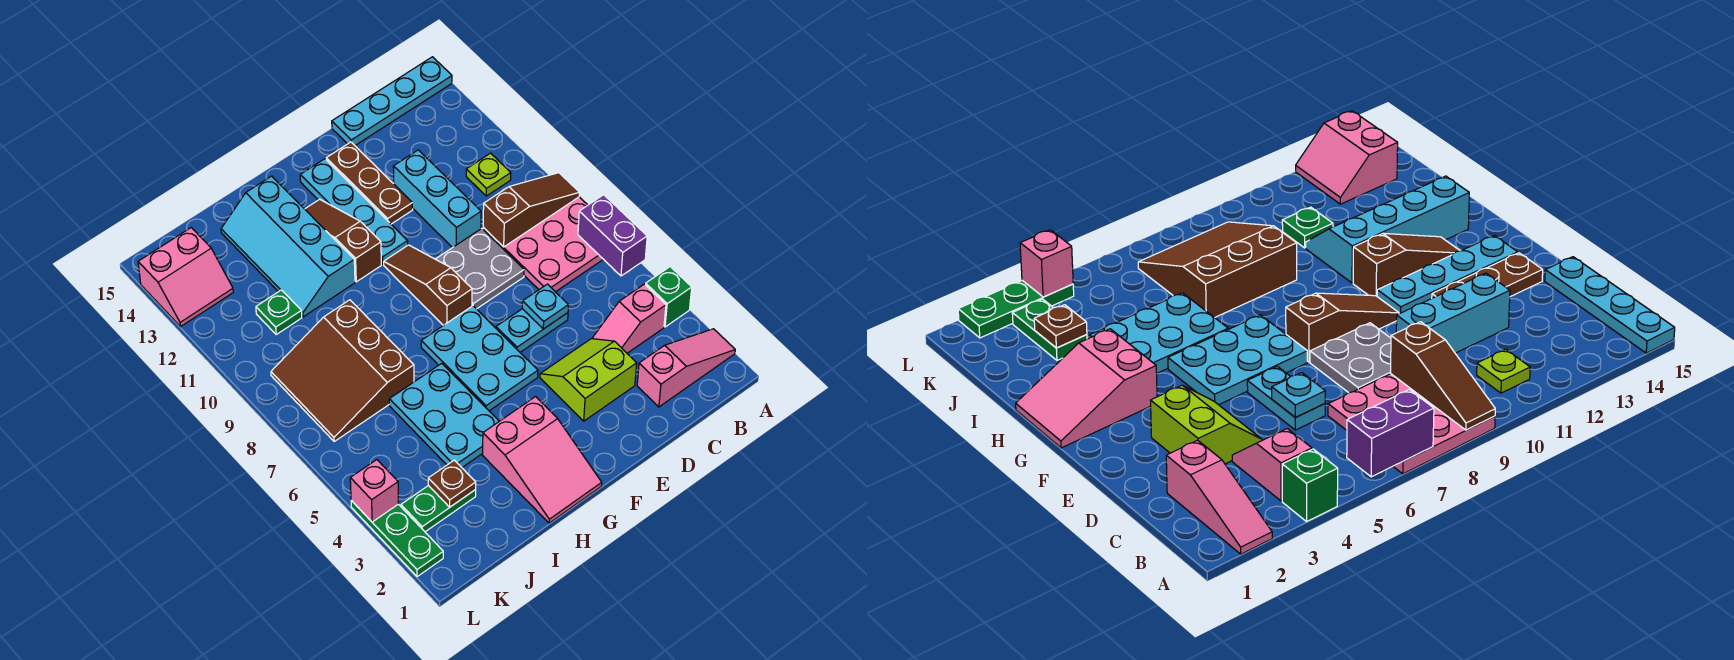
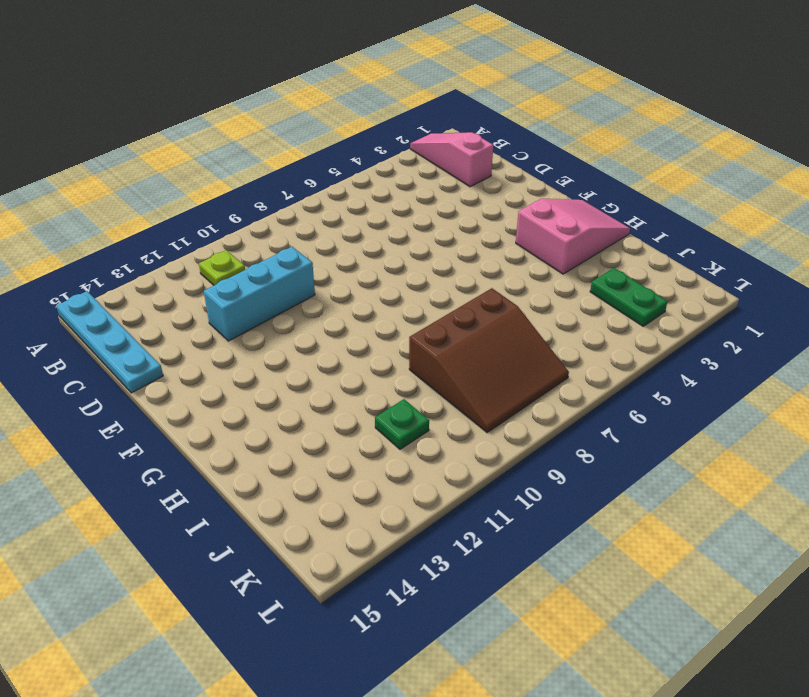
none -> green 1x1 brick [646,267,692,327]
none -> pink 3x3 plate [483,197,603,292]
none -> pink 1x2 slope [592,284,666,353]

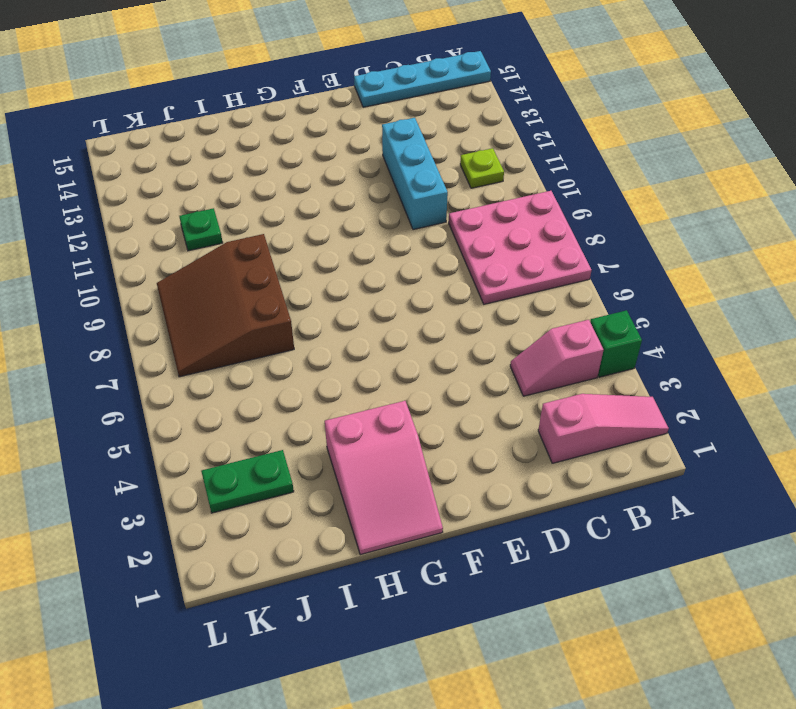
none -> lime 2x2 slope [540,339,637,421]
none -> cyan 1x2 plate [496,309,568,352]
none -> grey 2x2 plate [436,228,524,309]

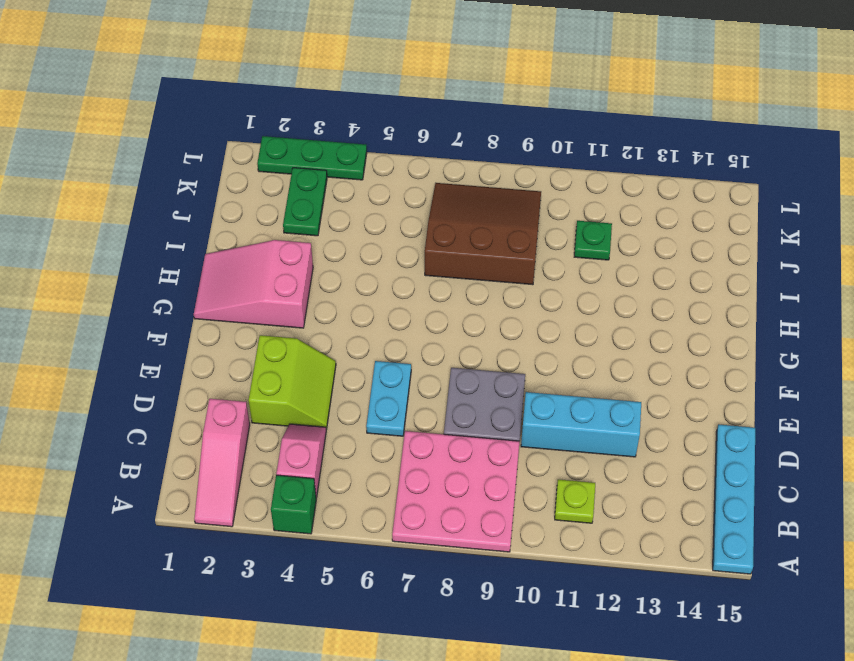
none -> brown 1x3 plate [326,142,413,224]
none -> cyan 2x3 plate [421,306,538,411]
none -> brown 1x3 slope [384,245,472,325]

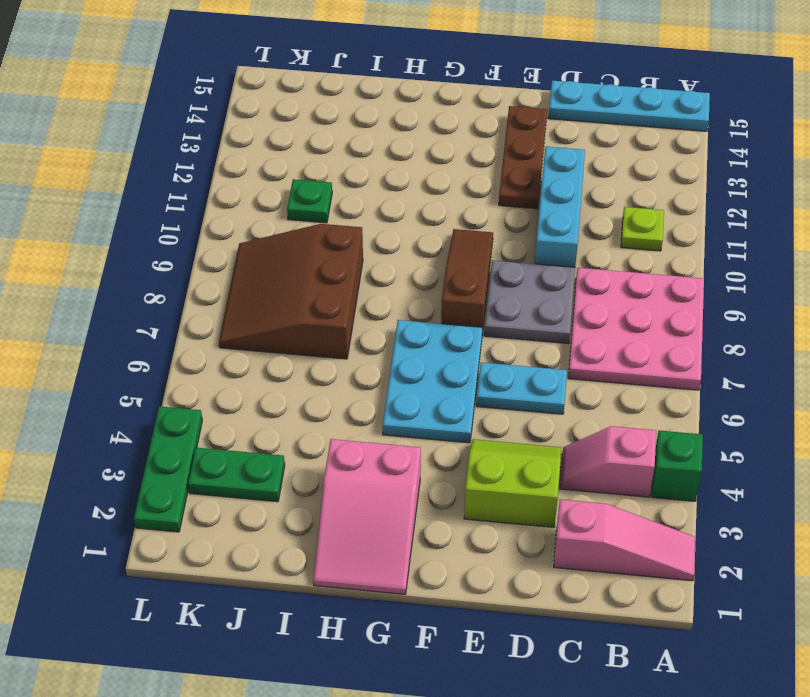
none -> cyan 1x4 plate [300,159,408,264]
none -> brown 1x3 slope [305,199,381,282]
none -> cyan 2x3 plate [389,363,499,467]

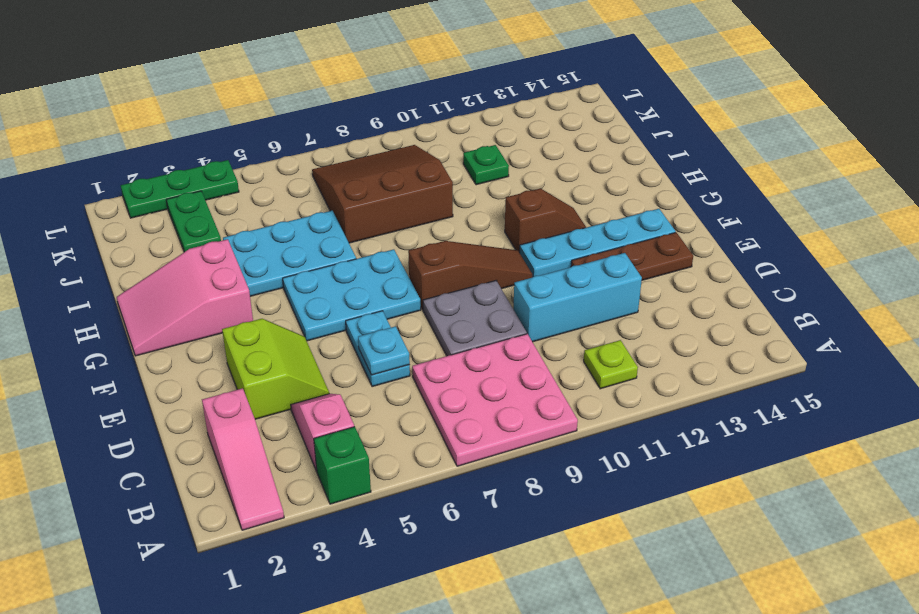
brown 1x2 slope [505,189,586,252] -> brown 1x3 slope [305,199,381,282]
none -> cyan 1x4 plate [332,57,452,145]
none -> cyan 2x4 slope [221,176,355,317]
none -> pink 2x2 slope [138,228,233,327]

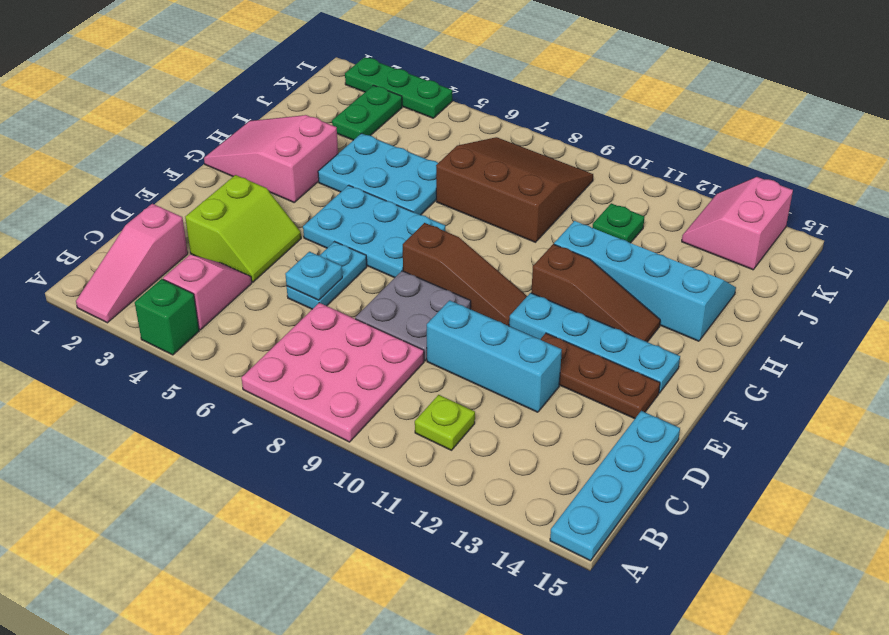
none -> purple 1x2 brick [578,195,647,276]
none -> brown 1x3 slope [483,173,580,247]
none -> brown 1x1 plate [428,460,476,507]

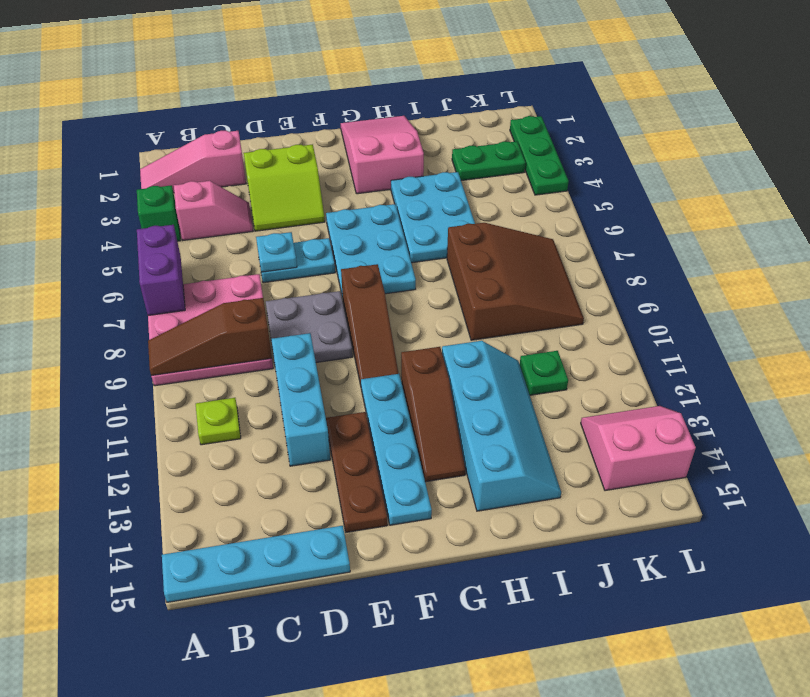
none -> brown 1x1 plate [428,460,476,507]
none -> pink 1x1 brick [350,460,398,522]

